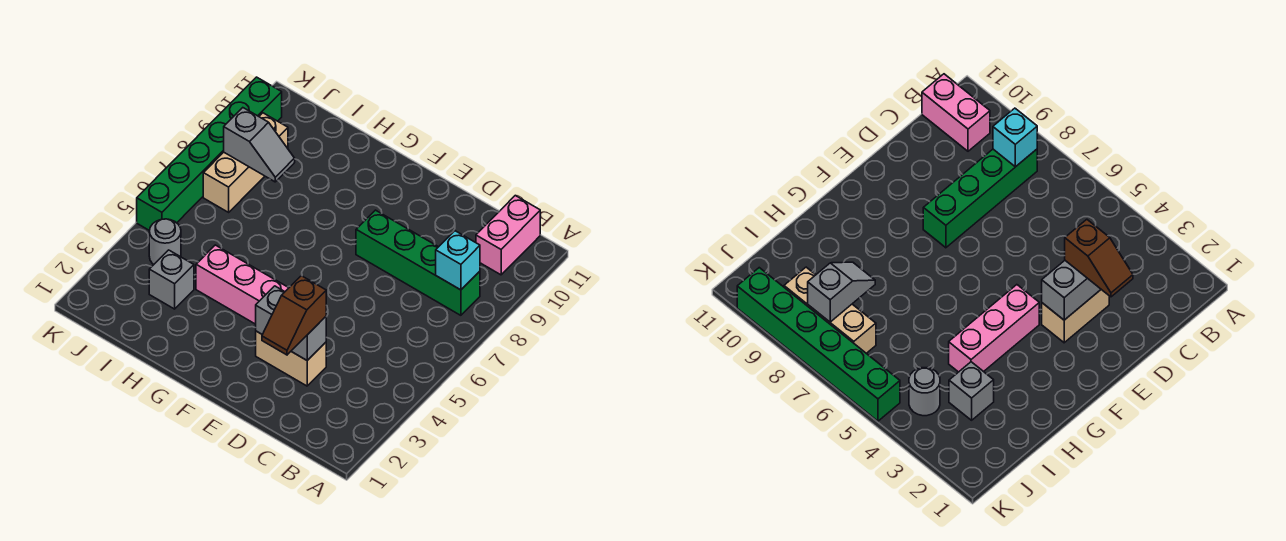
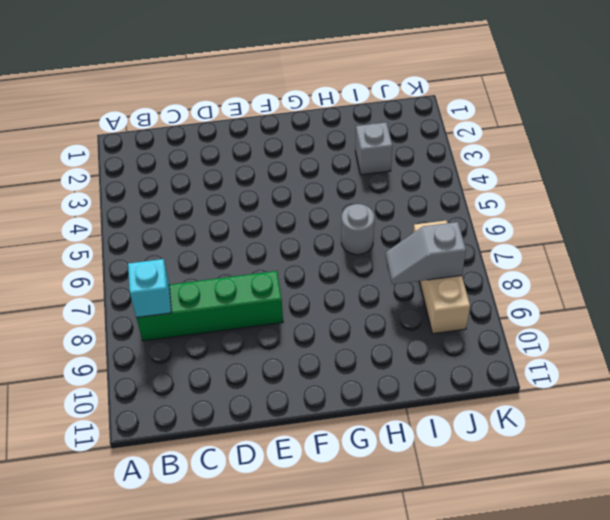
grey 1x1 round brick [341,204,374,255] -> grey 1x1 round brick moved to [149,219,181,265]
none -> pink 1x2 brick [476,196,540,275]
none -> tan 1x2 brick [256,331,326,386]
none -> pink 1x3 brick [196,245,288,324]

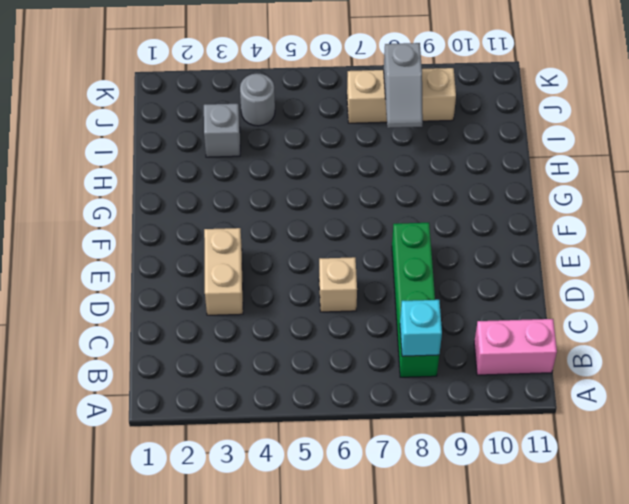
tan 1x1 brick [319,257,357,312] -> none
none -> pink 1x3 brick [196,245,288,324]
none -> green 1x6 brick [137,77,282,230]
none -> grey 1x2 brick [256,286,326,360]

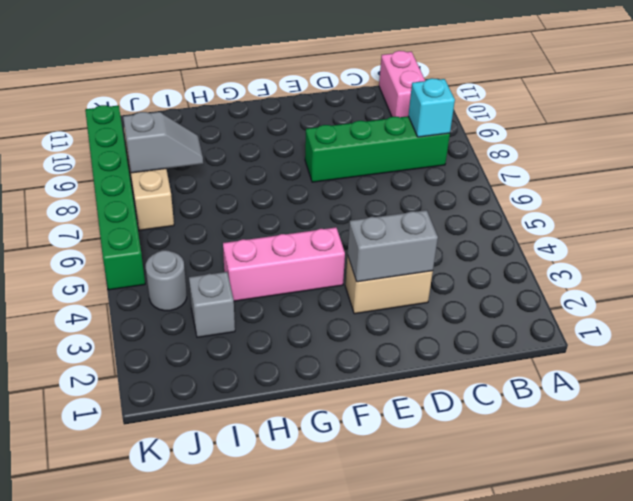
none -> brown 1x2 slope [262,276,326,355]

